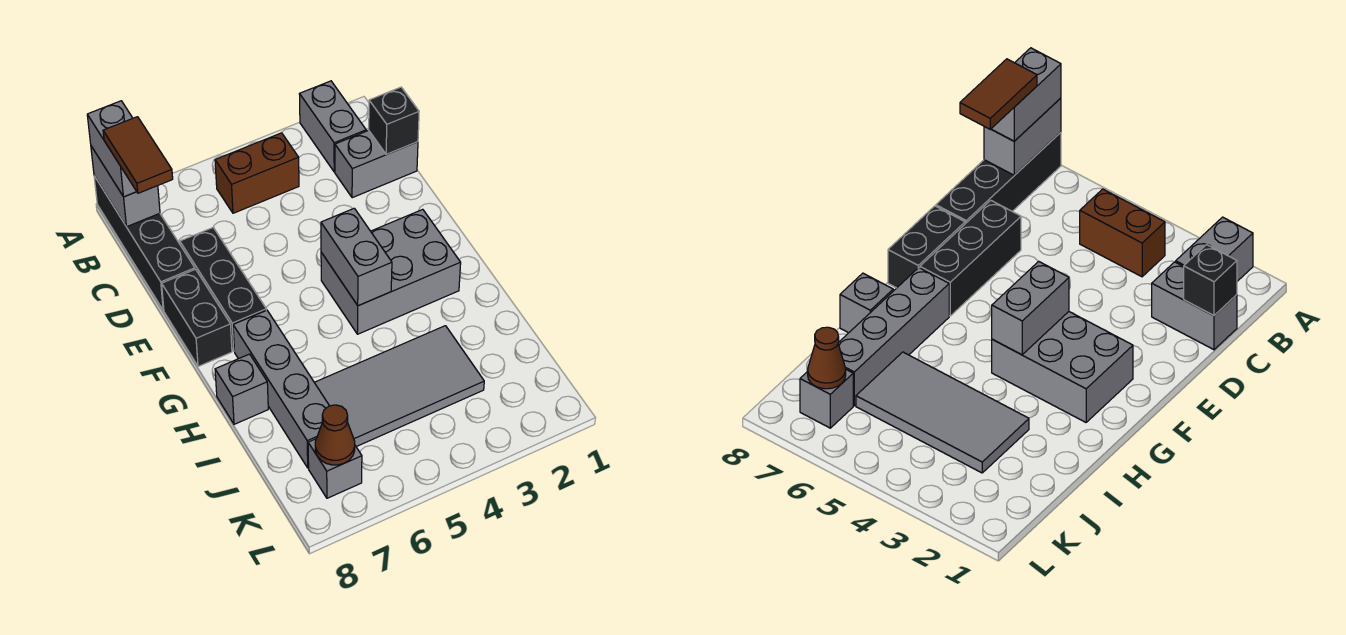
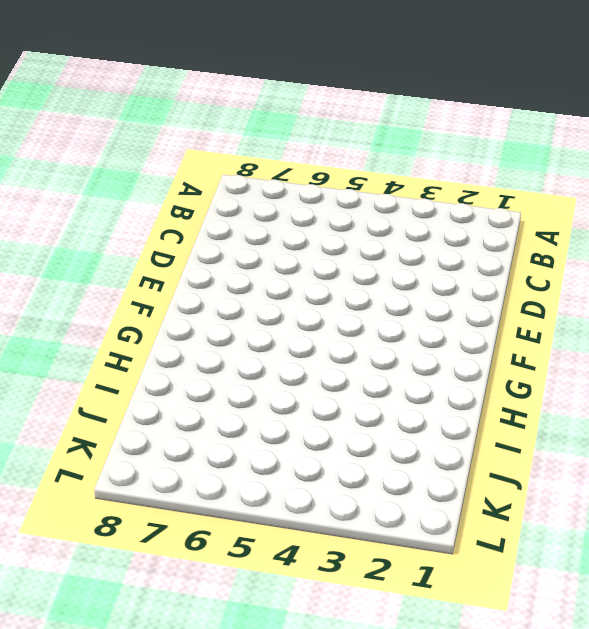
none -> grey 1x2 brick [299,81,366,172]
none -> black 1x4 brick [94,176,195,310]
none -> brown 1x2 brick [215,133,299,213]

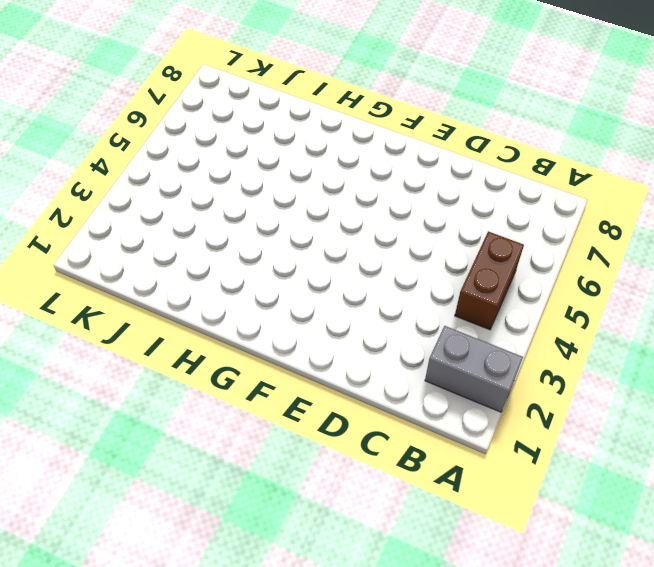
none -> black 1x4 brick [94,176,195,310]
none -> grey 1x2 brick [335,130,418,198]
none -> black 1x3 brick [180,227,266,351]

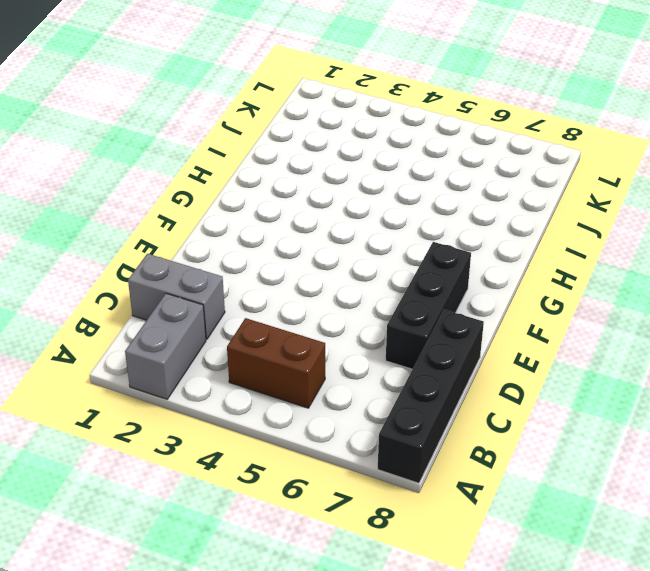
none -> black 1x2 brick [162,269,232,366]
none -> grey 2x3 brick [321,209,461,334]
none -> grey 1x4 brick [233,310,329,468]

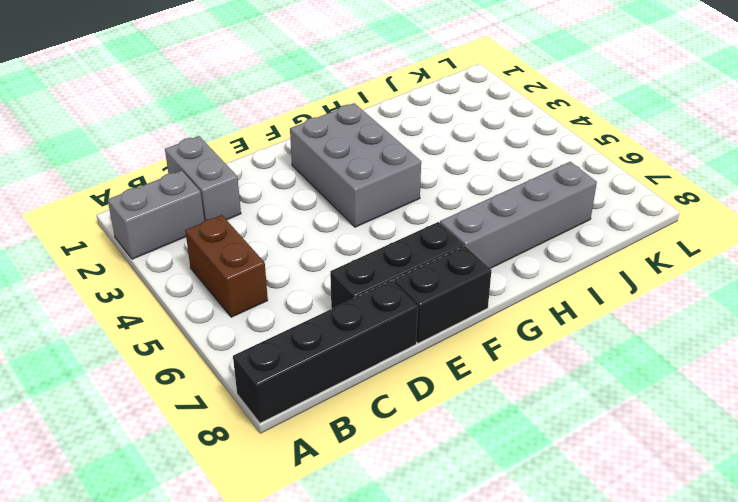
none -> grey 1x1 brick [215,354,268,424]
none -> grey 2x4 tile [314,326,484,447]
none -> grey 1x1 brick [308,439,362,498]

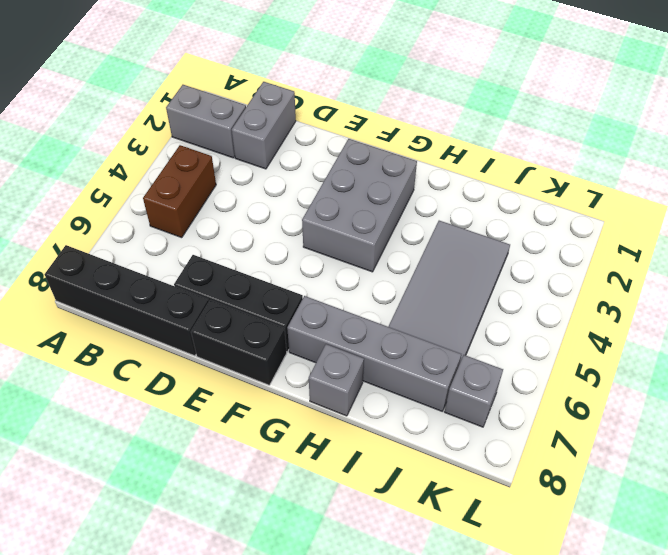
none -> grey 1x2 brick [91,146,160,227]
none -> black 1x1 brick [369,87,419,155]
none -> grey 1x2 brick [321,208,392,306]

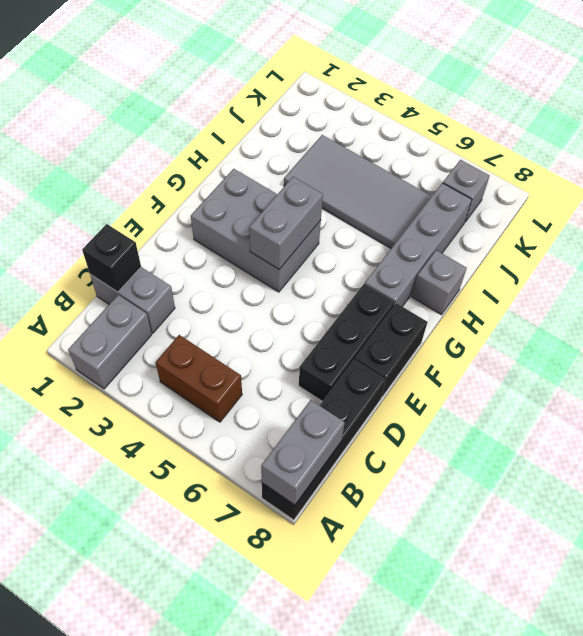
none -> brown 1x1 cone [315,405,355,465]
none -> grey 1x2 brick [87,101,136,197]
none -> brown 1x2 tile [103,117,173,193]

